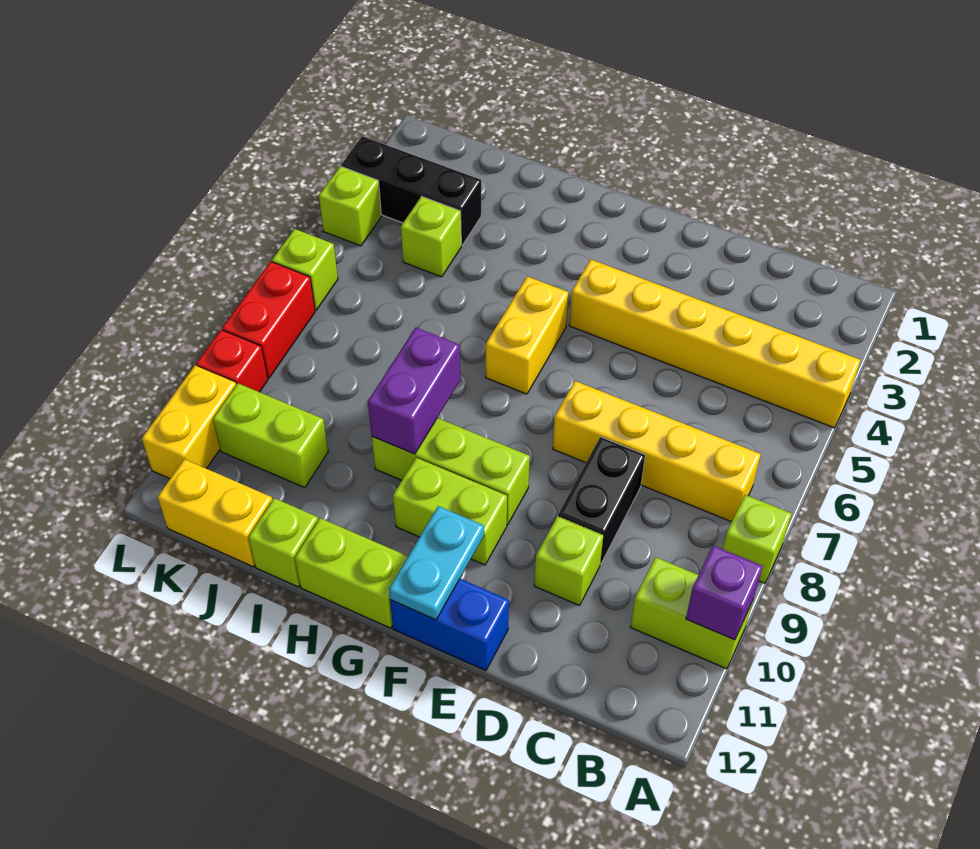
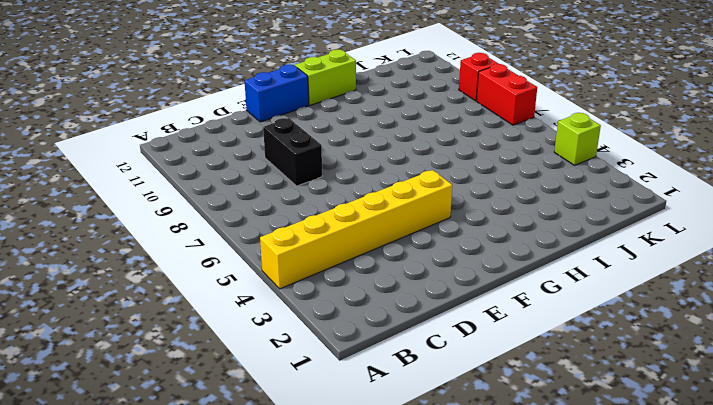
none -> lime 1x1 brick [723,495,792,583]
none -> lime 1x2 brick [630,557,753,669]
none -> yellow 1x4 brick [553,381,761,522]

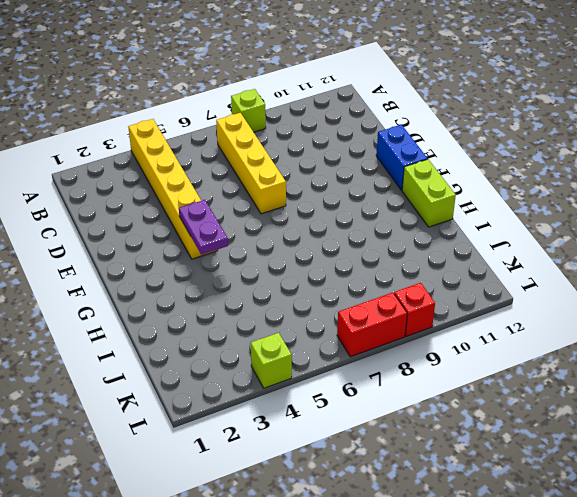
purple 1x2 plate [179,200,228,255] -> none
none -> lime 1x2 brick [630,557,753,669]
none -> black 1x2 brick [558,437,645,564]
none -> lime 1x1 brick [534,516,603,606]

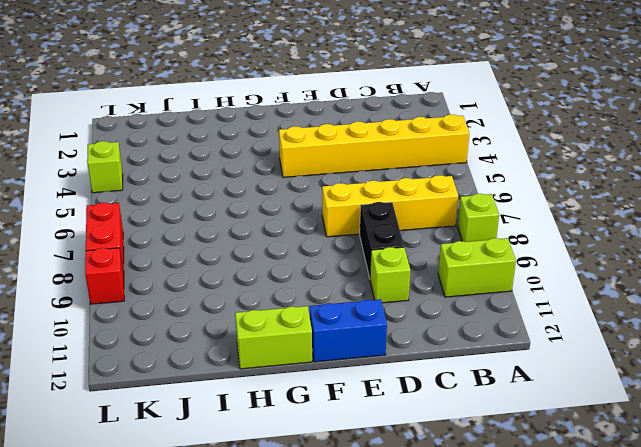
none -> lime 1x3 brick [372,418,530,525]
none -> lime 1x2 brick [393,458,507,565]
none -> yellow 1x2 brick [486,276,568,394]

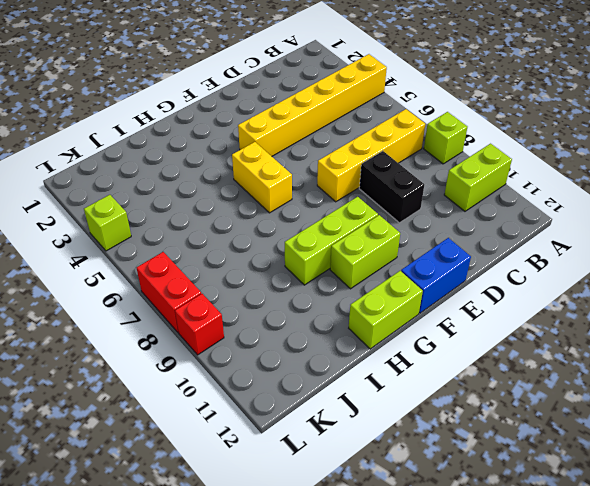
none -> lime 1x1 brick [534,516,603,606]
none -> lime 1x1 brick [248,498,318,587]
none -> black 1x3 brick [341,136,481,245]

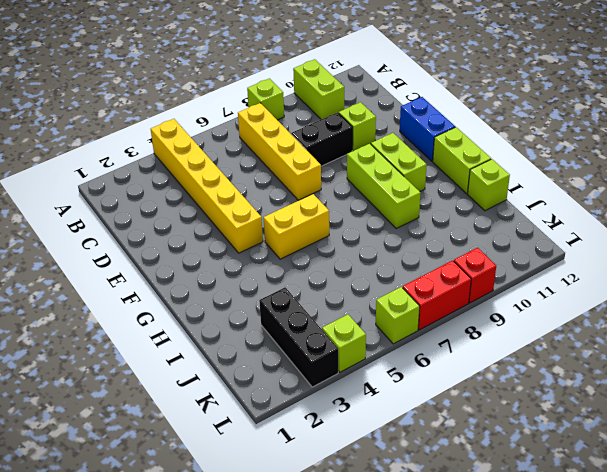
none -> lime 1x1 brick [401,196,461,277]
none -> lime 1x2 brick [213,383,328,488]
none -> yellow 1x2 brick [158,459,272,567]

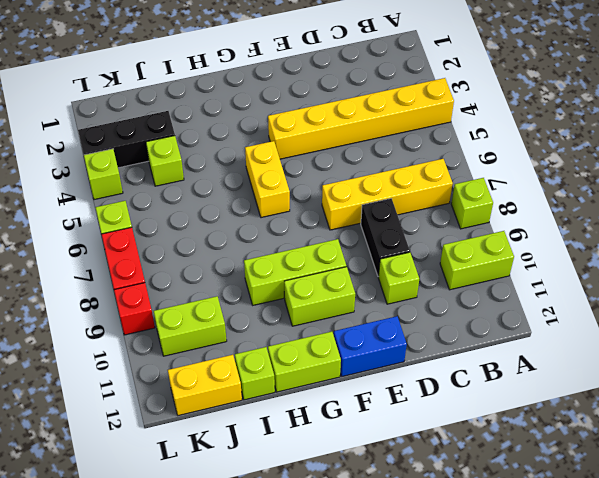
none -> yellow 1x2 brick [142,366,236,479]
none -> purple 1x1 brick [686,546,763,640]
none -> cyan 1x2 plate [389,506,484,620]

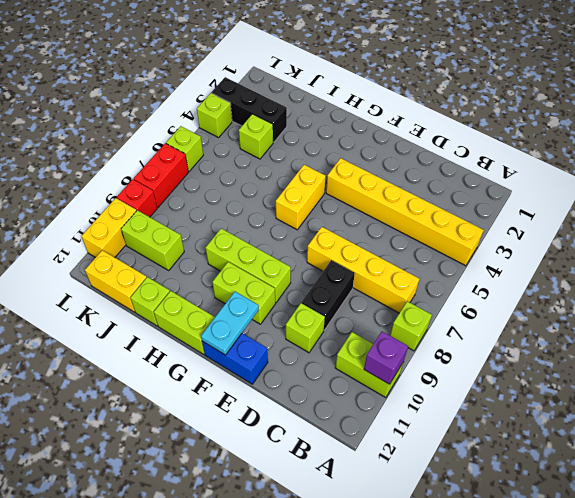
none -> purple 1x2 brick [368,328,460,454]

